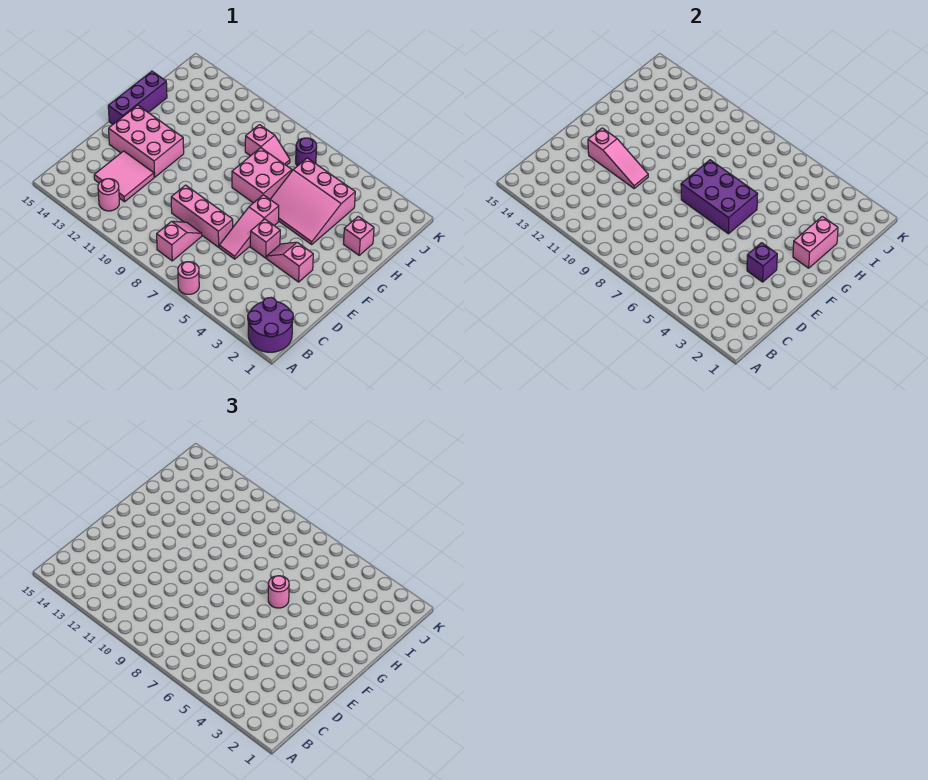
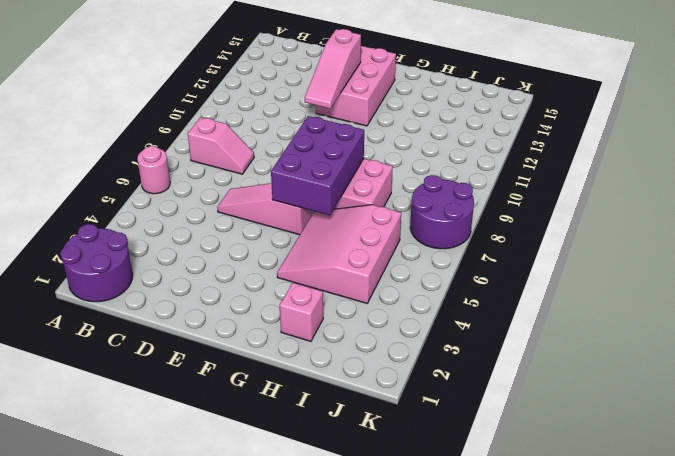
purple 2x2 round brick [410,175,474,249] -> purple 1x1 round brick [296,138,317,166]
none -> pink 1x1 round brick [98,179,119,211]
none -> pink 2x2 tile [94,151,154,202]
none -> pink 1x3 brick [171,185,233,247]

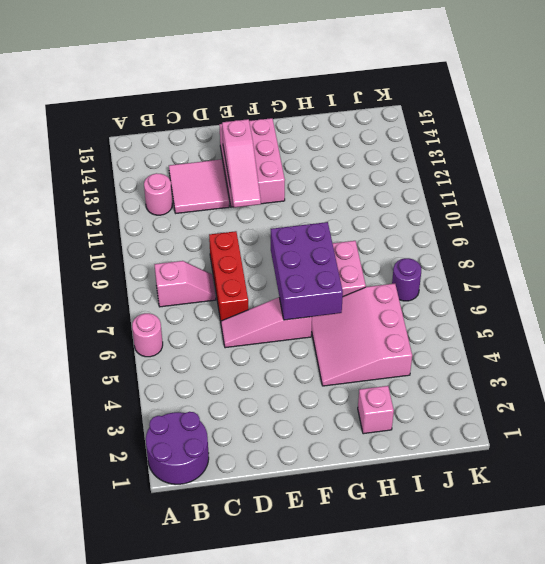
red 1x3 brick [209,231,248,321] -> pink 1x3 brick [171,185,233,247]
none -> pink 1x2 slope [267,242,313,282]
none -> pink 1x1 brick [250,219,280,258]
none -> purple 1x3 brick [108,71,167,124]

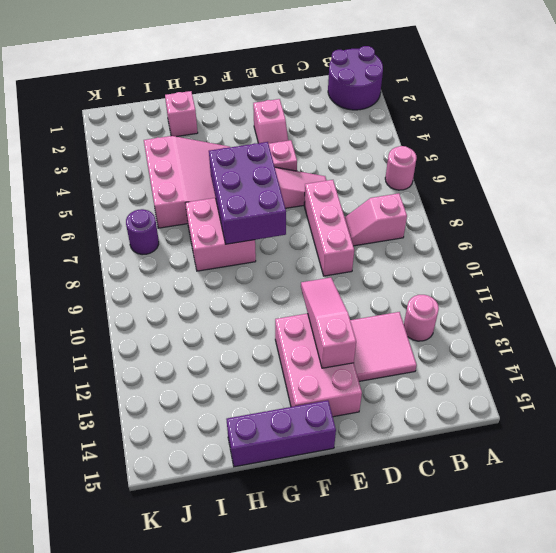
none -> pink 1x2 slope [245,125,290,166]
none -> purple 1x1 brick [747,243,777,282]
none -> pink 1x2 brick [793,216,838,268]

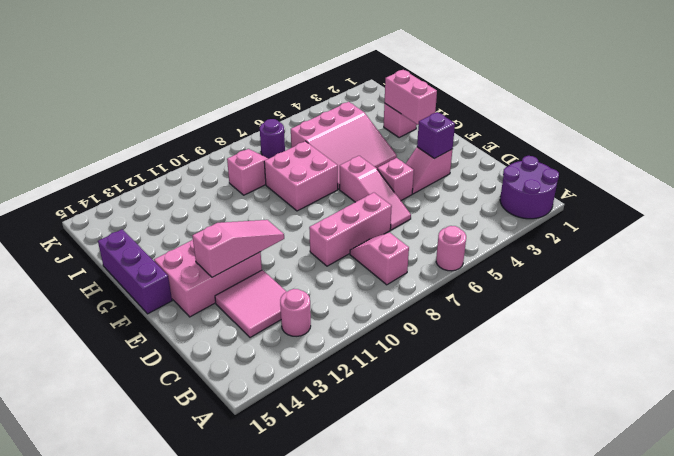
none -> purple 2x3 brick [681,160,758,234]
none -> pink 1x1 round brick [268,576,289,608]

